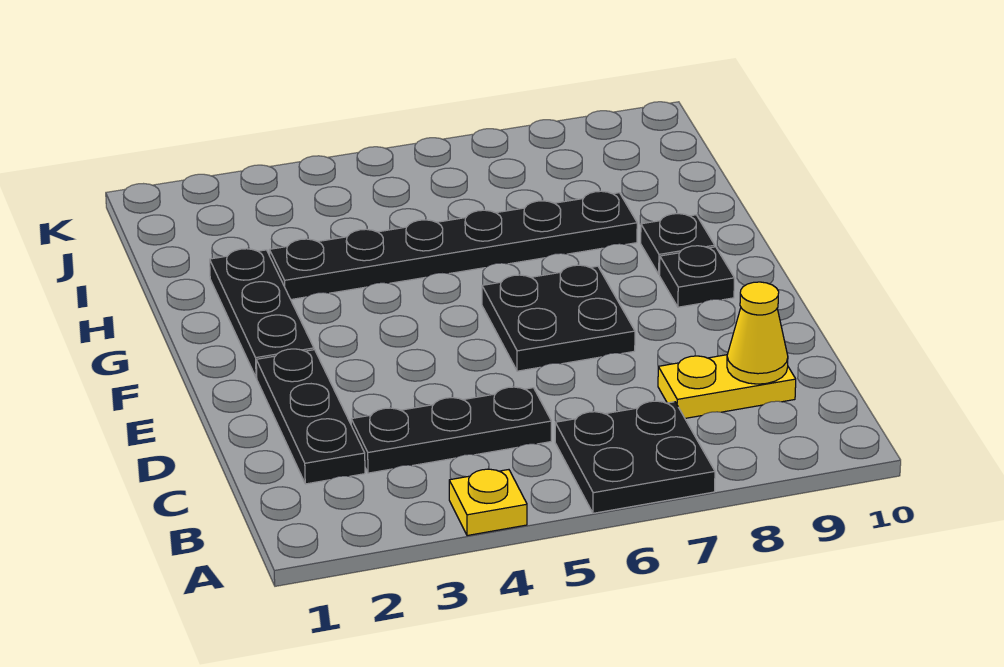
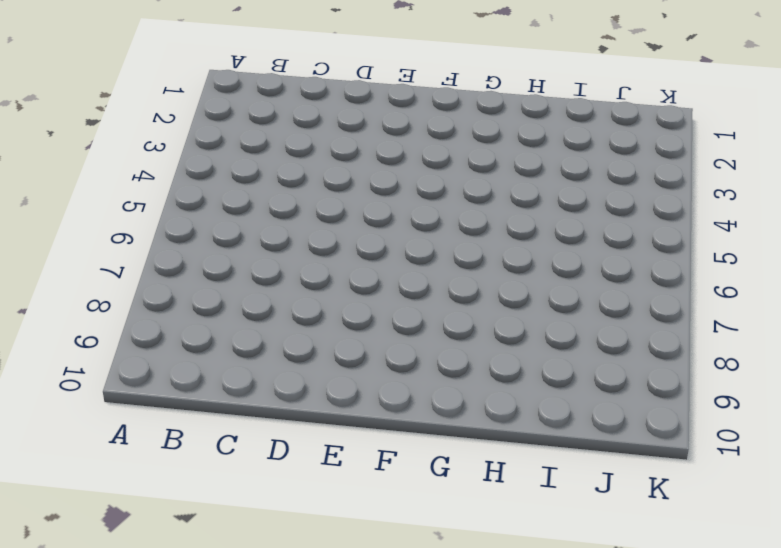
none -> yellow 1x1 plate [449,469,527,536]
none -> black 2x2 plate [555,401,715,513]

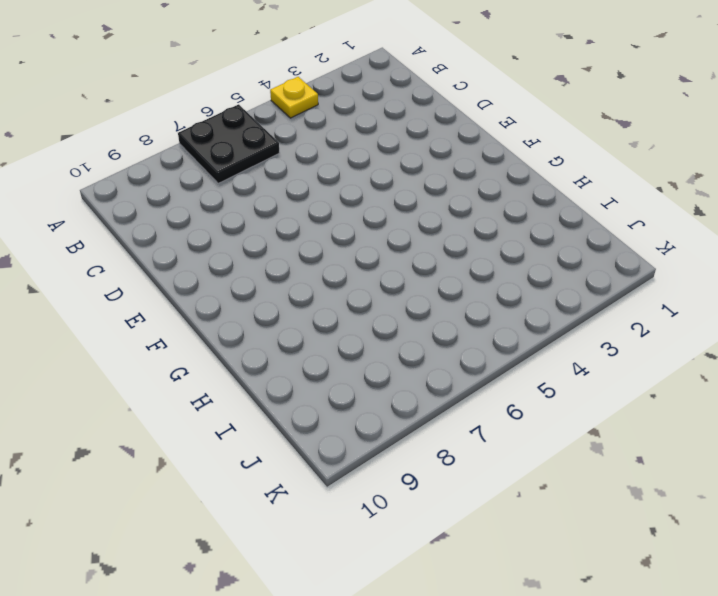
none -> black 1x3 plate [256,349,365,484]
none -> black 1x3 plate [351,387,551,473]

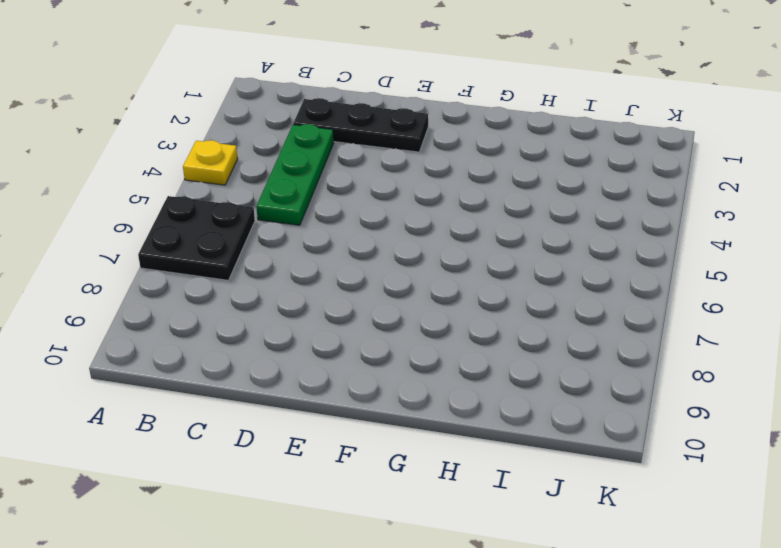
green 1x3 plate [256,124,334,225] -> black 1x3 plate [351,387,551,473]
none -> yellow 1x2 plate [658,355,796,418]
none -> black 2x2 plate [482,265,635,371]

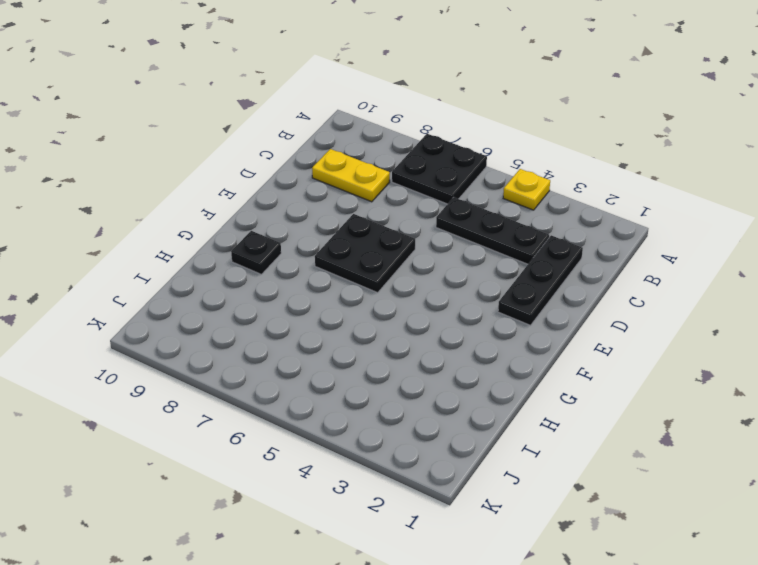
none -> black 1x3 plate [210,249,314,378]
none -> black 1x1 plate [660,246,735,307]

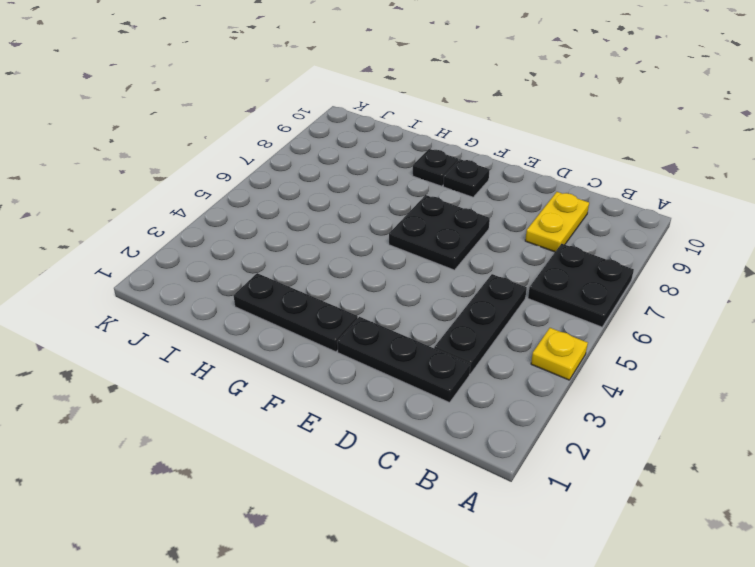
none -> black 1x6 plate [269,191,637,299]
none -> yellow 1x1 cone [727,282,788,384]

